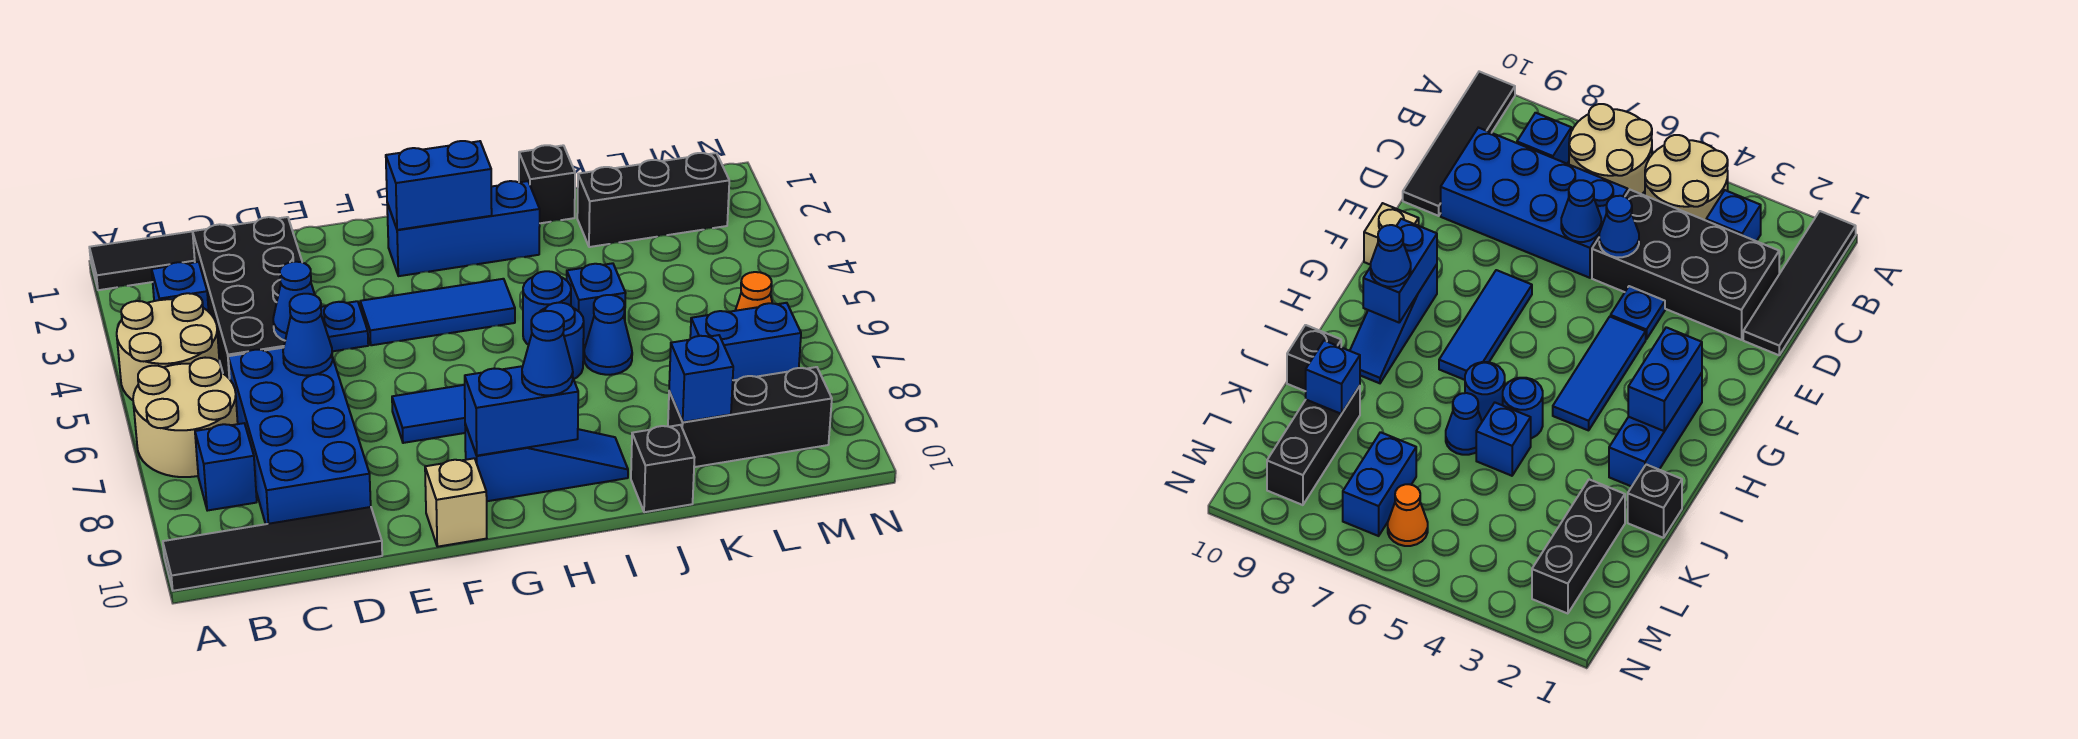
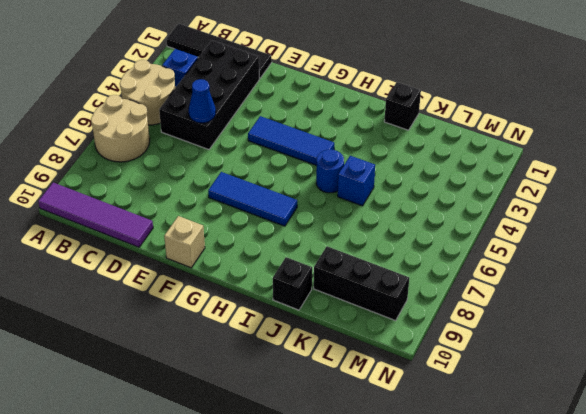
purple 1x4 tile [38,183,153,247] -> black 1x4 tile [163,507,382,591]
none -> blue 1x1 brick [195,423,257,511]
none -> blue 2x4 brick [228,348,371,524]
none -> blue 1x1 plate [321,301,368,351]
none -> blue 1x3 brick [387,181,540,276]

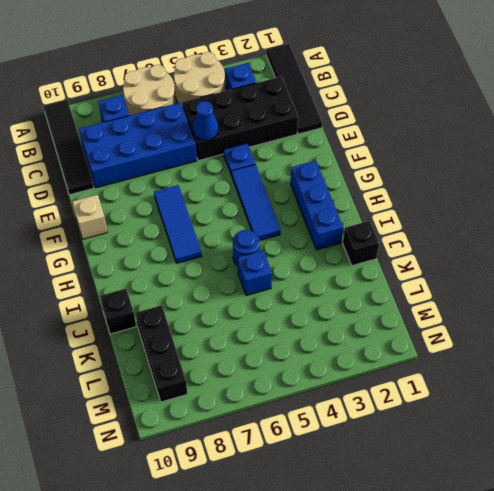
none -> blue 1x3 slope [465,424,628,501]
none -> blue 1x1 round brick [540,303,584,379]
none -> blue 1x1 cone [584,295,632,375]
none -> black 1x3 brick [577,153,729,247]

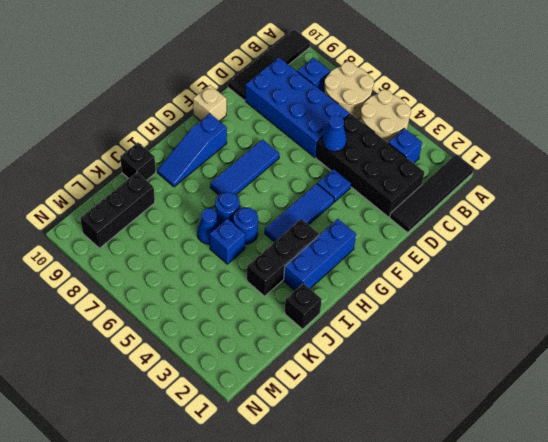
black 1x3 brick [247,219,319,296] -> black 1x3 brick moved to [577,153,729,247]
none -> blue 1x2 brick [690,303,801,380]
none -> orange 1x1 cone [735,272,772,311]
none -> blue 1x1 cone [283,294,333,376]
none -> blue 1x2 brick [386,141,492,230]

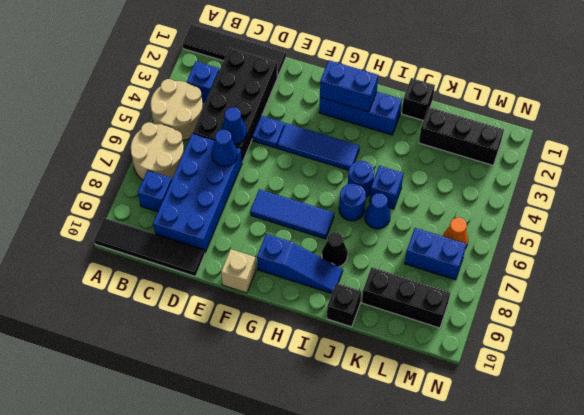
black 1x1 cone [322,232,348,267] -> none
none -> blue 1x2 brick [465,366,578,456]
none -> blue 1x1 brick [669,335,733,422]
none -> blue 1x1 cone [522,311,573,395]

